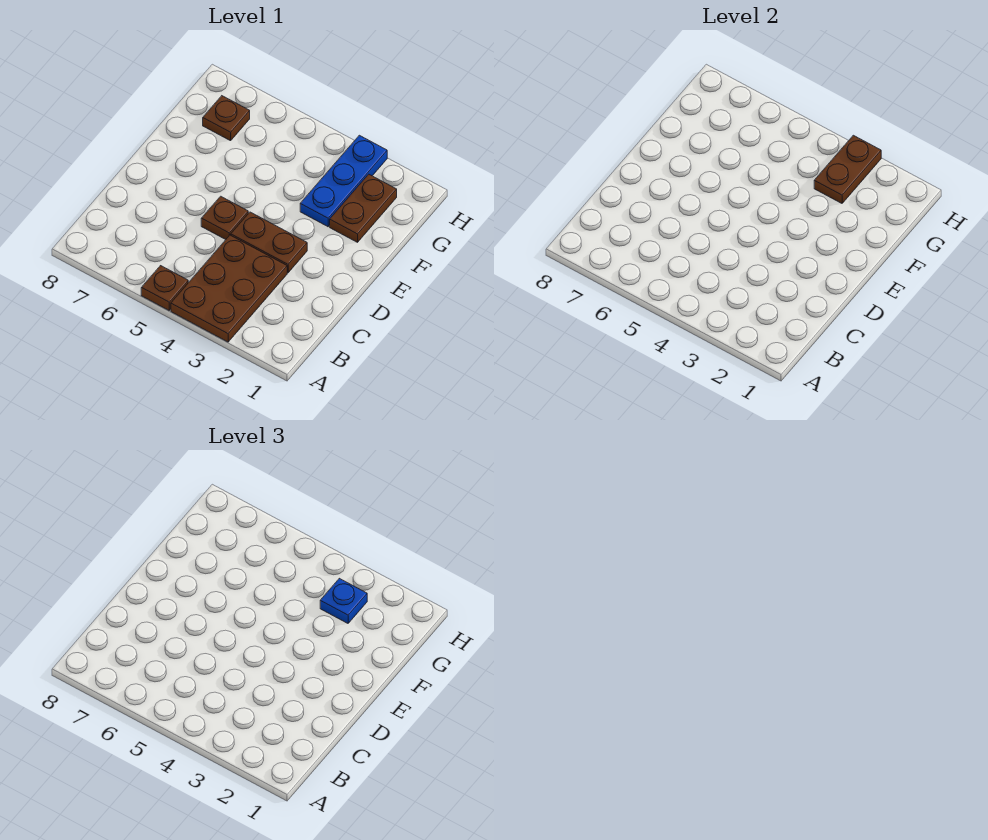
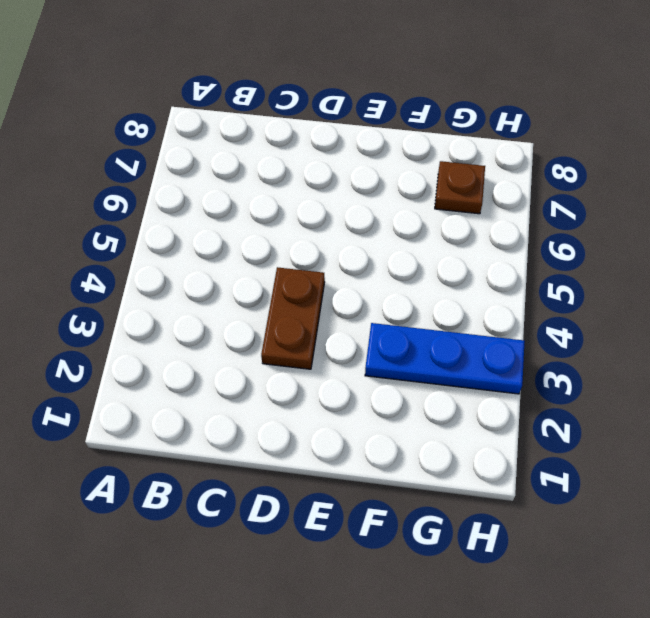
none -> brown 2x3 plate [171,235,287,342]
none -> brown 1x1 plate [141,266,188,310]

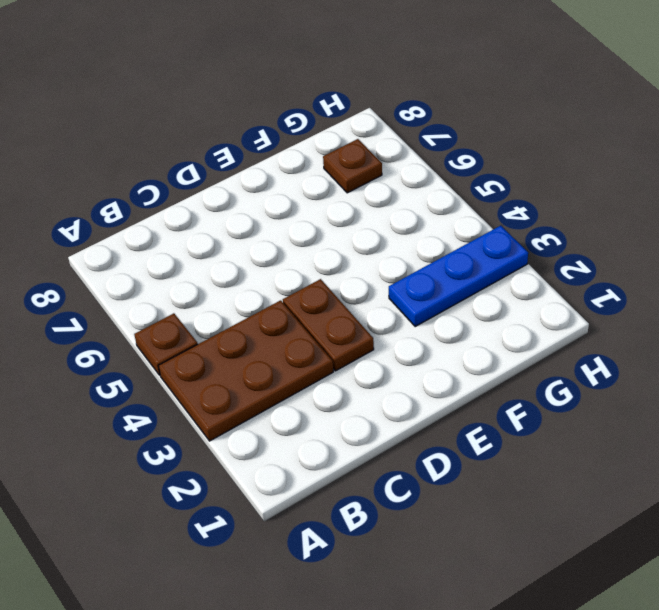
none -> brown 1x1 plate [201,196,248,240]
none -> brown 1x2 plate [330,174,397,242]

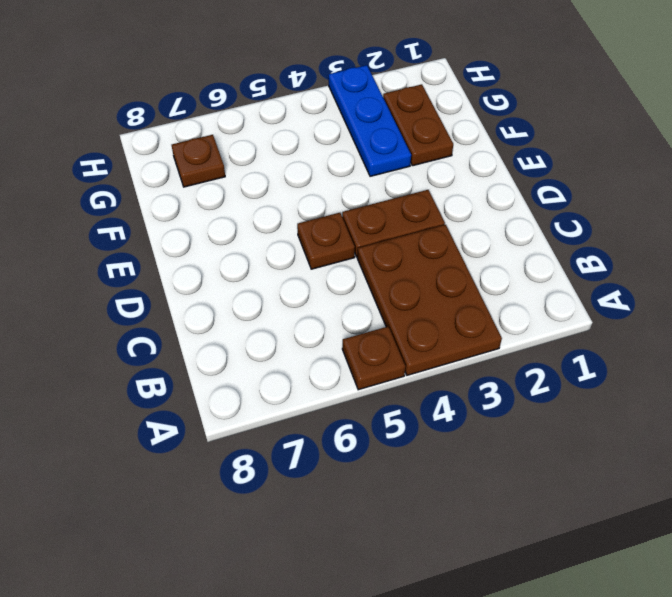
none -> brown 1x2 plate [814,135,881,203]
none -> blue 1x1 plate [320,578,367,623]

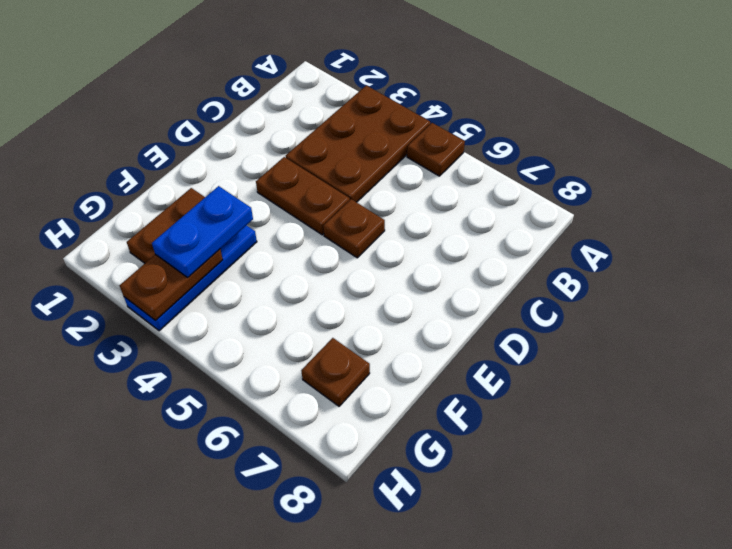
blue 1x2 plate [152,186,253,277] -> blue 1x1 plate [320,578,367,623]

